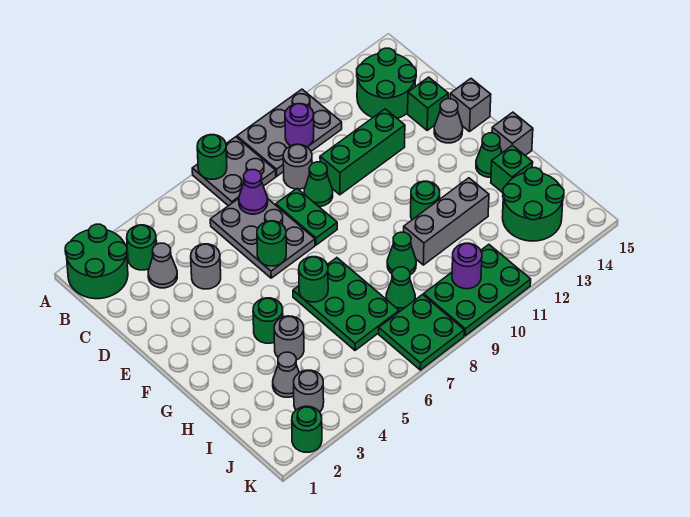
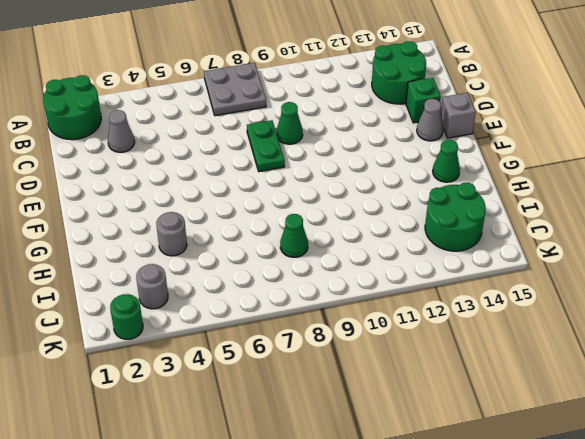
none -> grey 2x3 plate [237,89,342,176]
none -> green 1x1 round brick [127,225,156,270]
none -> grey 2x3 plate [210,199,315,278]
none -> grey 1x1 round brick [283,144,312,189]

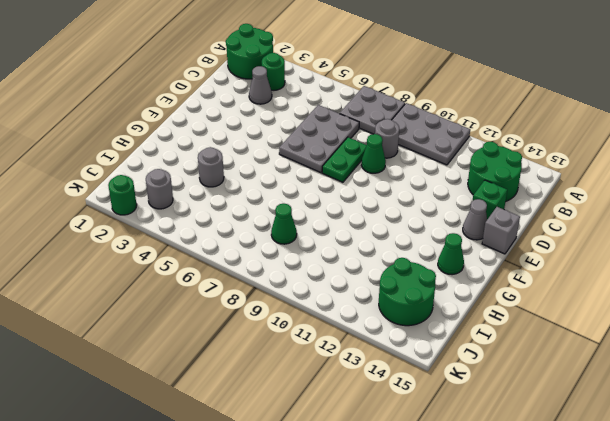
none -> grey 1x1 round brick [191,244,221,289]
none -> green 1x3 brick [320,109,405,195]
none -> green 1x1 round brick [253,298,283,343]
none -> green 2x3 plate [293,258,399,350]

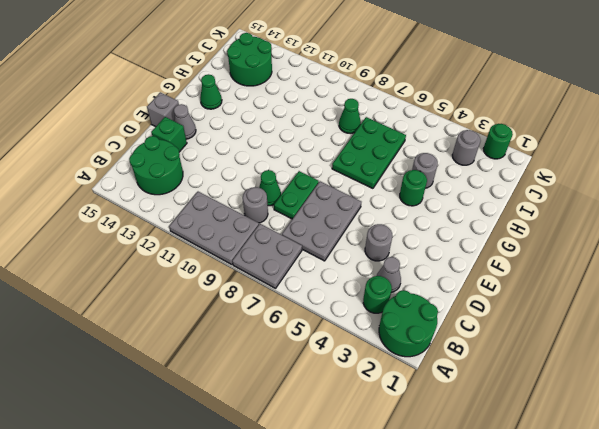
none -> green 1x3 brick [320,109,405,195]
none -> green 1x1 round brick [411,181,440,220]
none -> grey 1x1 brick [492,112,533,155]
none -> green 1x1 cone [387,232,416,275]

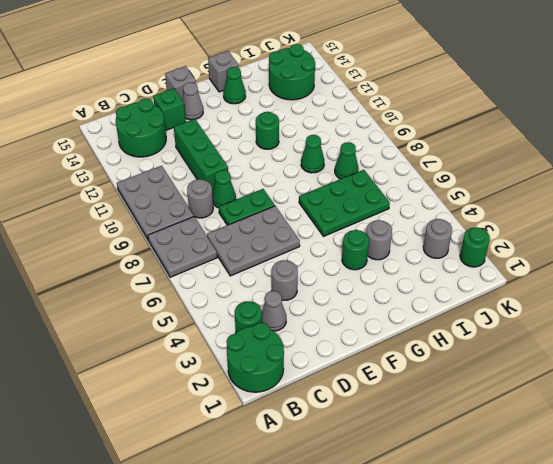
none -> grey 1x3 brick [404,178,489,265]
none -> green 1x1 brick [491,145,533,193]
none -> grey 1x1 cone [273,352,299,397]
none -> green 2x2 plate [379,295,464,370]

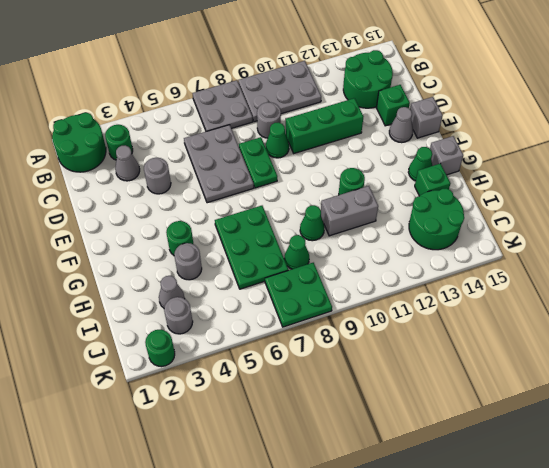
grey 1x2 brick [321,186,378,236] -> grey 1x3 brick [404,178,489,265]
none -> green 2x3 plate [424,245,531,336]
none -> green 1x1 round brick [197,135,227,179]
none -> purple 1x1 round brick [285,104,314,147]
none -> purple 1x1 cone [239,170,268,214]

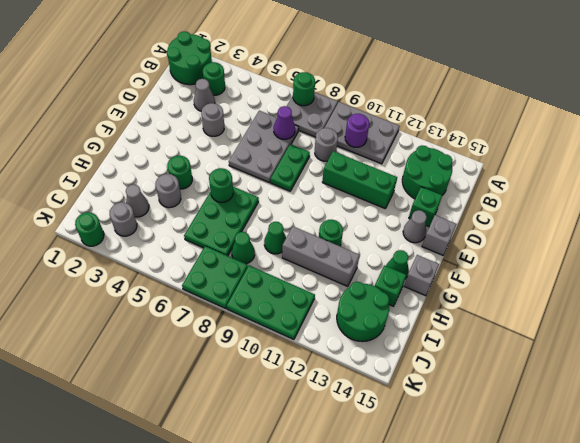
none -> green 1x1 cone [304,162,333,206]
none -> green 1x1 round brick [257,221,286,266]
none -> purple 1x1 round brick [452,243,482,289]

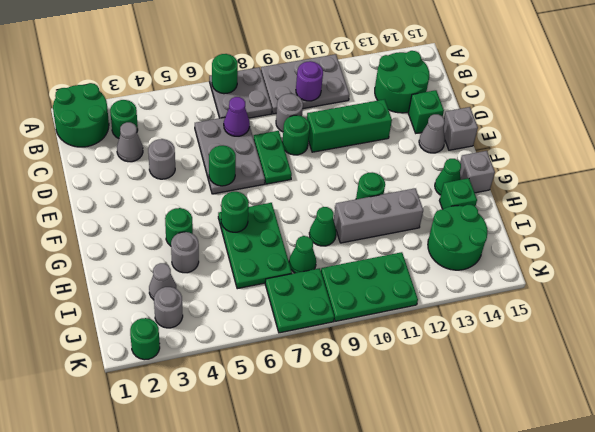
green 1x1 round brick [282,115,310,155] -> green 1x1 cone [304,162,333,206]
none -> purple 1x1 round brick [452,243,482,289]

